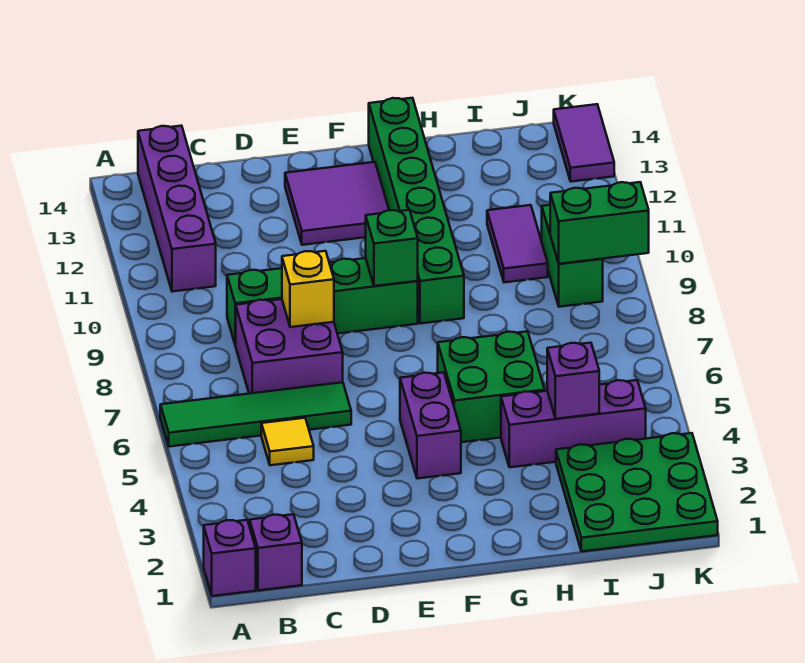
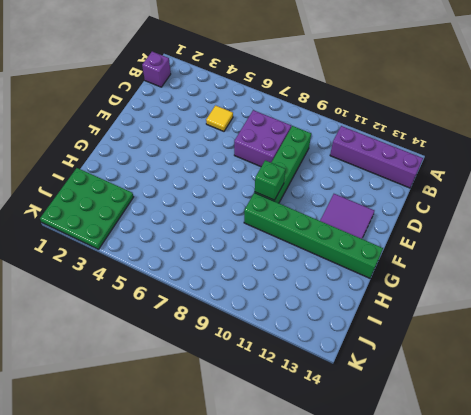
none -> purple 1x1 brick [204,520,256,596]
none -> green 1x4 tile [160,382,351,447]
none -> purple 1x2 brick [400,372,461,479]

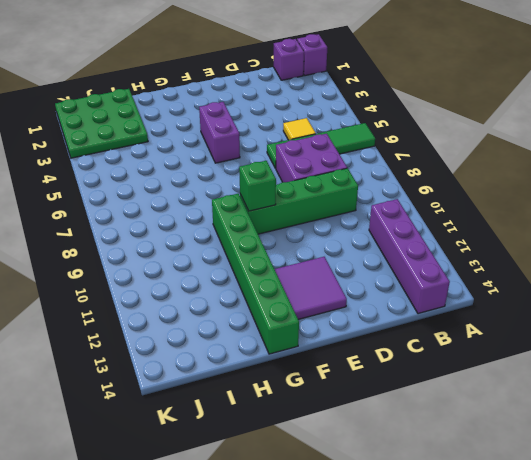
none -> green 2x2 brick [438,331,545,442]
none -> purple 1x3 brick [501,380,646,467]
none -> purple 1x2 tile [487,205,548,282]

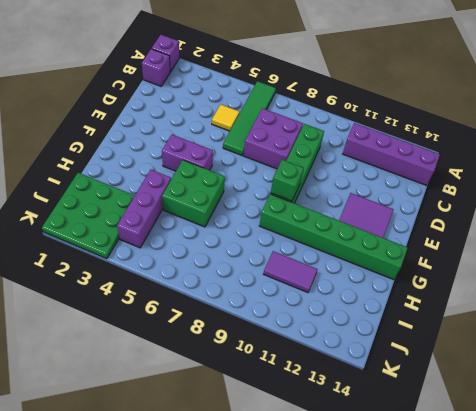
none -> green 1x2 brick [542,205,603,307]
none -> purple 1x2 tile [554,104,614,182]
none -> yellow 1x1 brick [282,251,334,327]

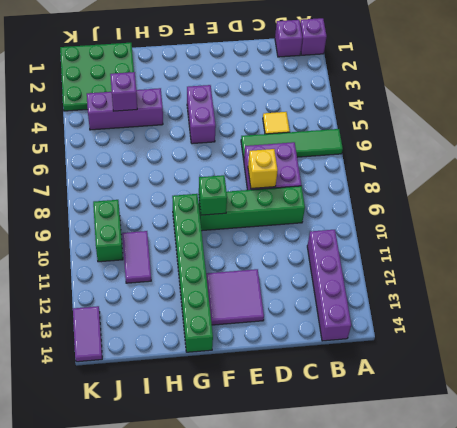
none -> green 2x2 brick [438,331,545,442]
none -> green 1x2 brick [550,182,649,264]

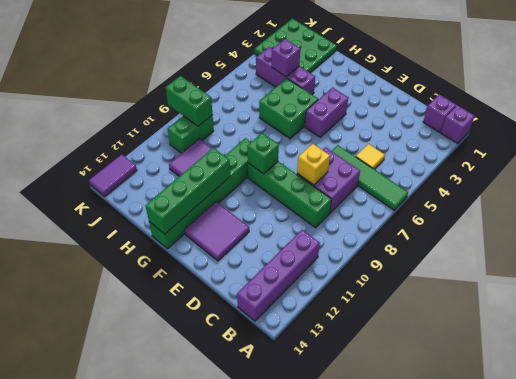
green 1x4 brick [146,148,230,234] -> none

